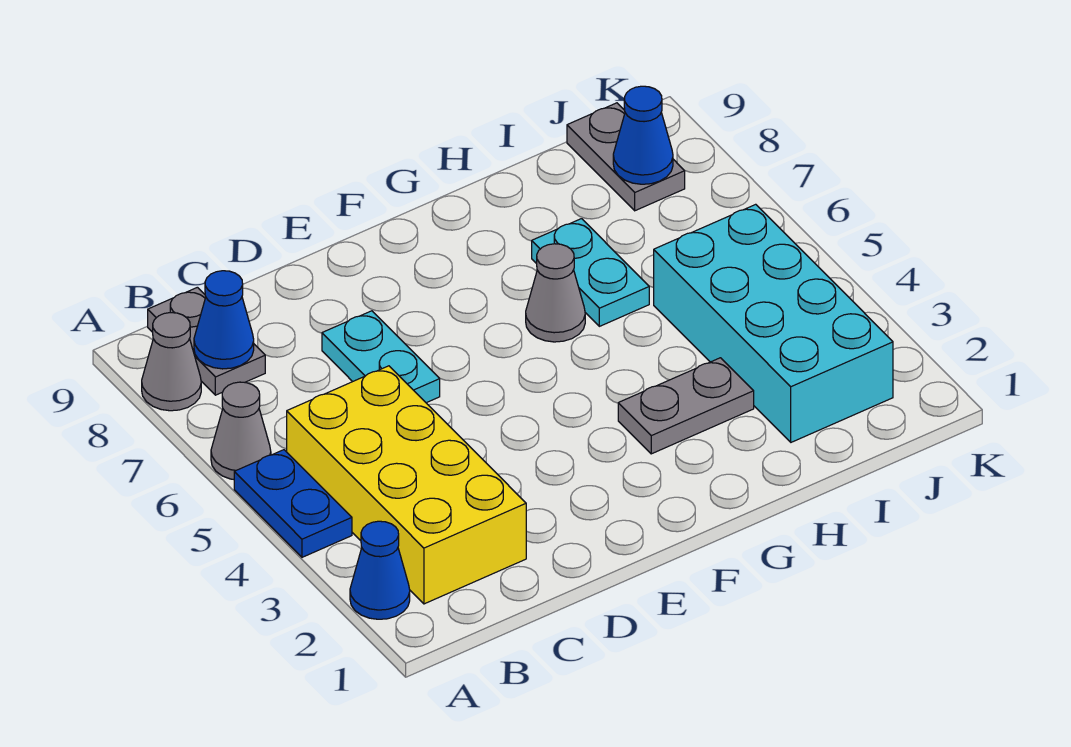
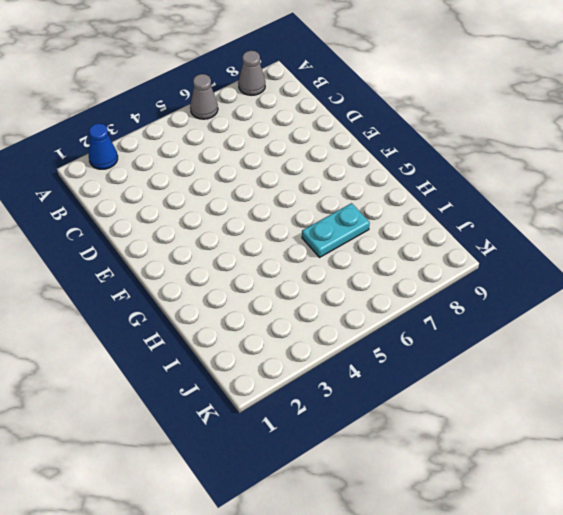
none -> blue 1x2 plate [234,450,352,557]
none -> yellow 2x4 brick [287,366,526,604]
none -> grey 1x2 plate [148,287,265,395]

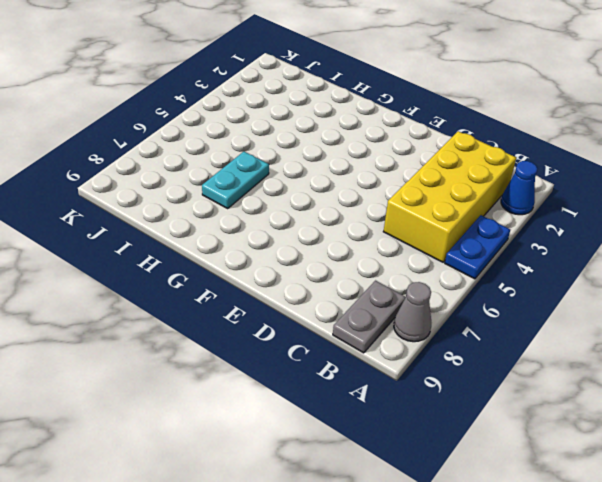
none -> grey 1x1 cone [211,382,271,479]
none -> cyan 1x2 plate [322,311,440,403]
none -> grey 1x2 plate [618,358,754,454]

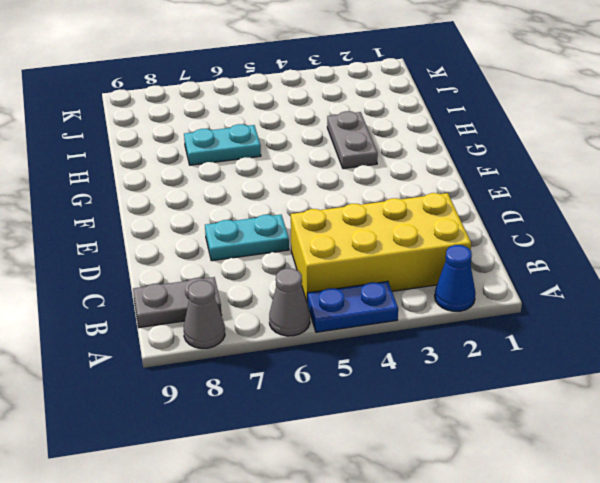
none -> grey 1x1 cone [526,244,585,342]
none -> cyan 2x4 brick [654,204,893,442]
none -> grey 1x2 plate [567,103,685,211]

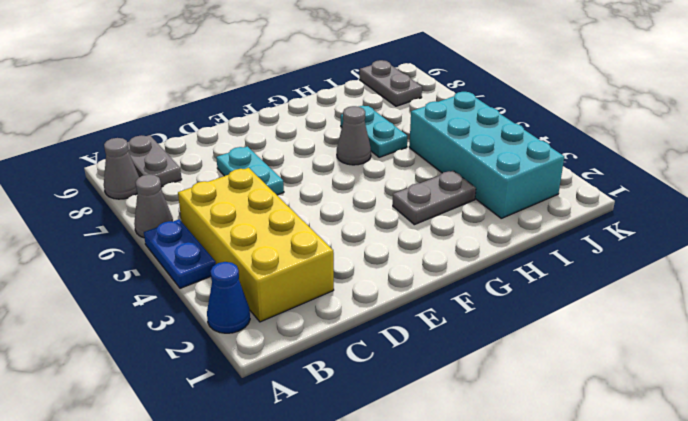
none -> blue 1x1 cone [194,271,254,369]
none -> blue 1x1 cone [613,86,673,184]

